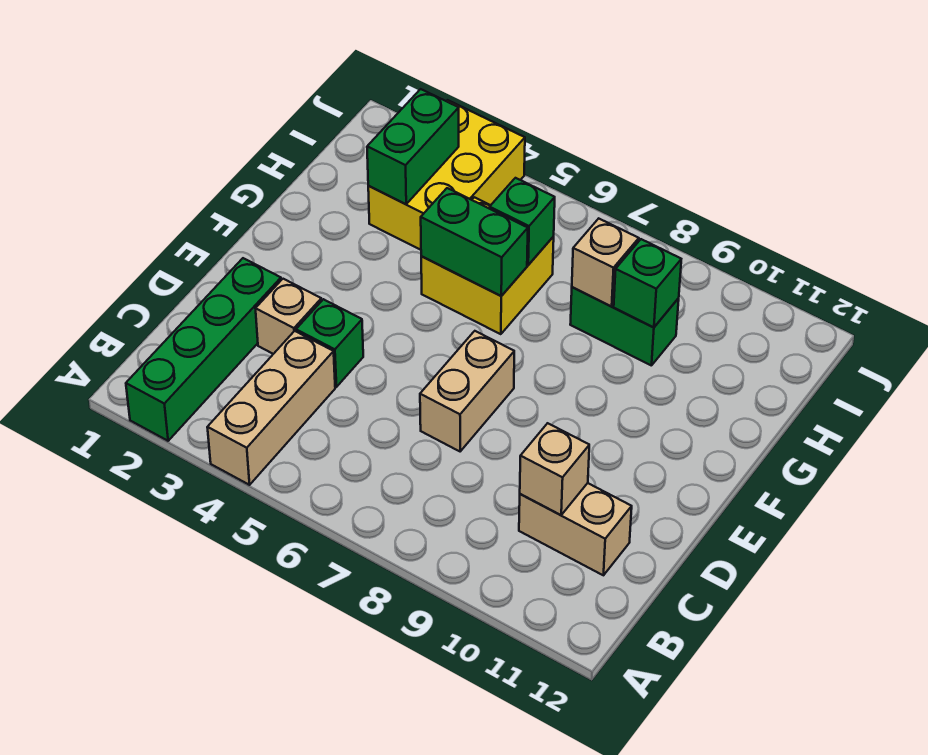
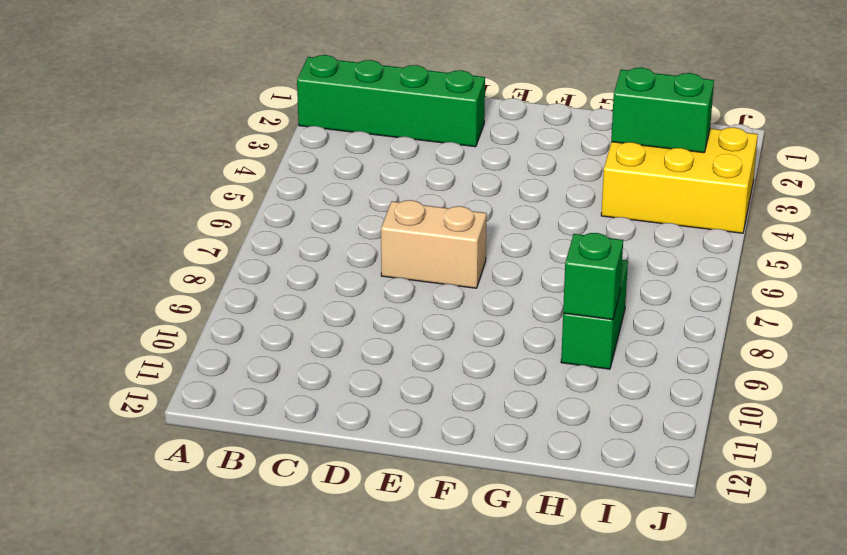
none -> tan 1x3 brick [207,331,335,485]
none -> tan 1x2 brick [519,483,632,575]
none -> tan 1x1 brick [256,279,321,354]

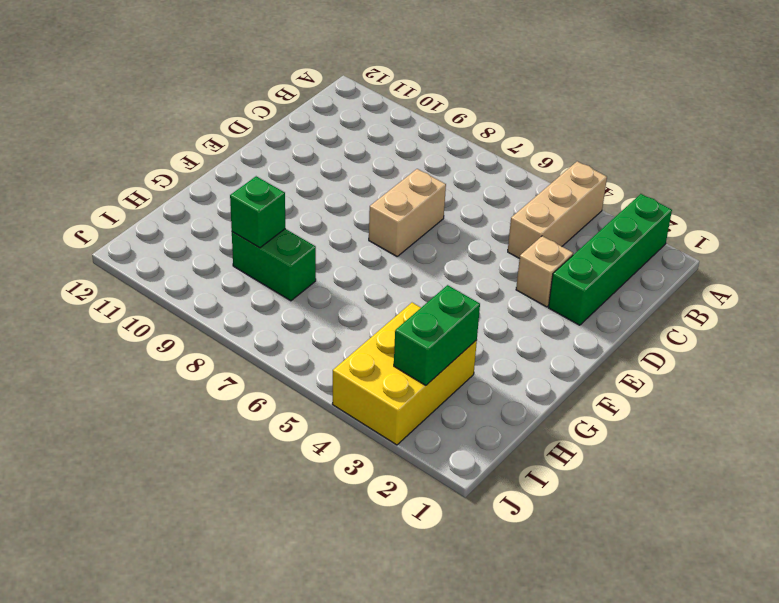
none -> tan 1x2 brick [519,483,632,575]
none -> green 1x1 brick [296,299,363,387]
none -> yellow 2x2 brick [421,197,554,334]

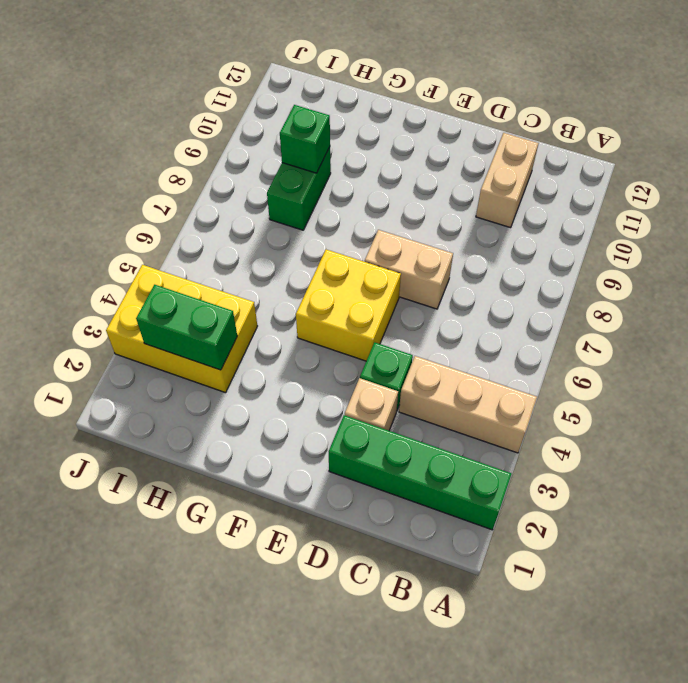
yellow 2x2 brick [296,250,401,361] -> yellow 2x2 brick moved to [421,197,554,334]
none -> tan 1x1 brick [520,423,589,515]
none -> green 1x2 brick [421,188,528,296]
none -> green 1x1 brick [490,178,555,265]

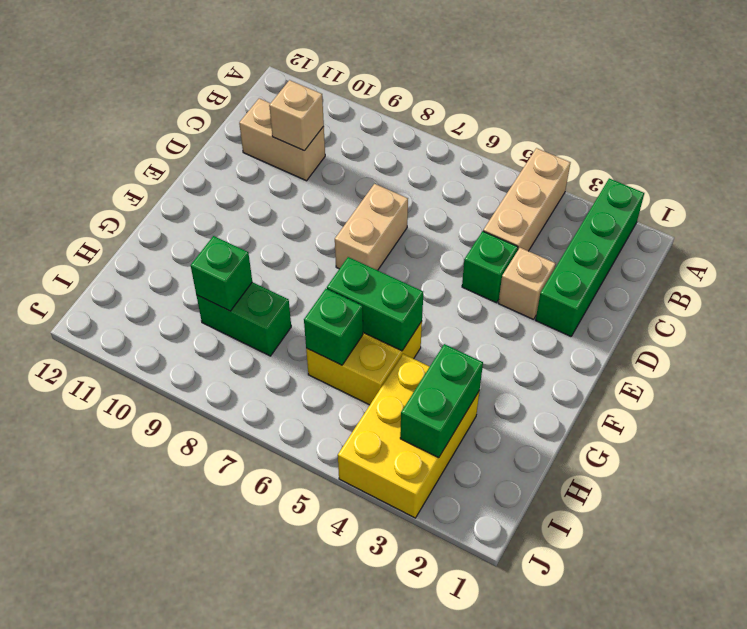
none -> tan 1x1 brick [572,219,639,306]

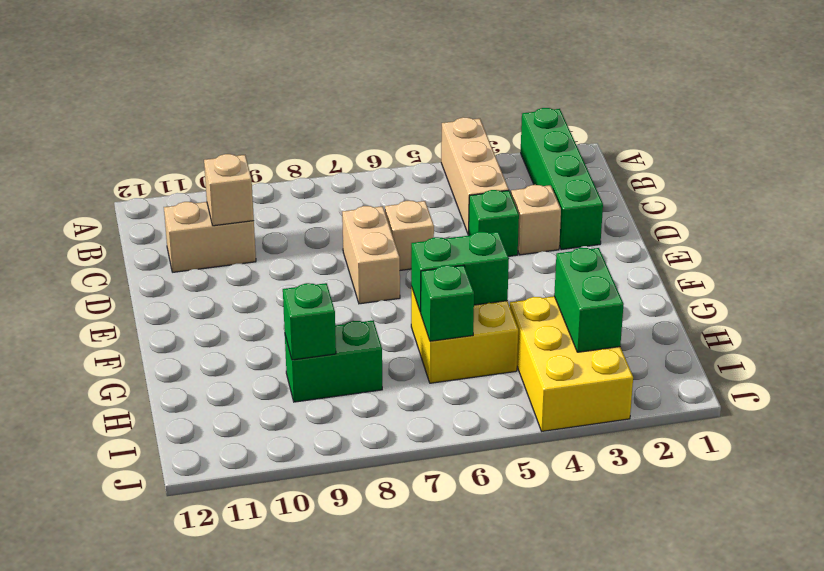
tan 1x1 brick [385,201,434,270] -> tan 1x1 brick moved to [572,219,639,306]

